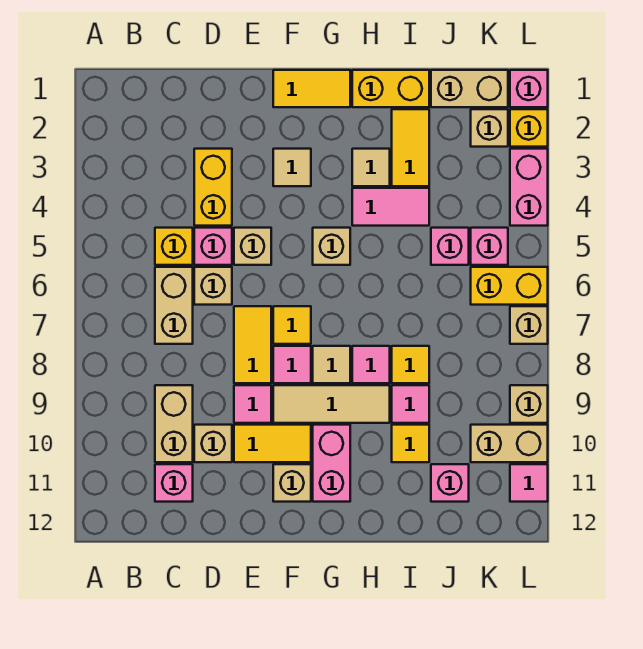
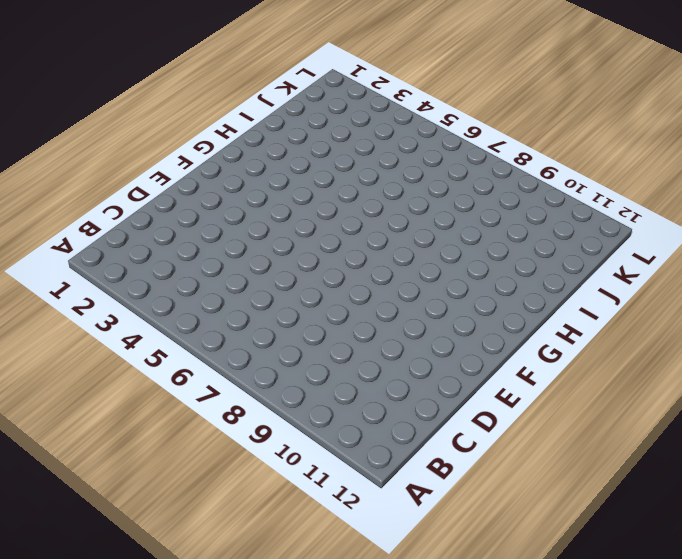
none -> yellow 1x1 brick [155,228,193,265]
none -> tan 1x2 brick [155,267,193,344]
none -> tan 1x2 brick [155,385,193,462]
none -> pink 1x1 brick [155,464,193,502]

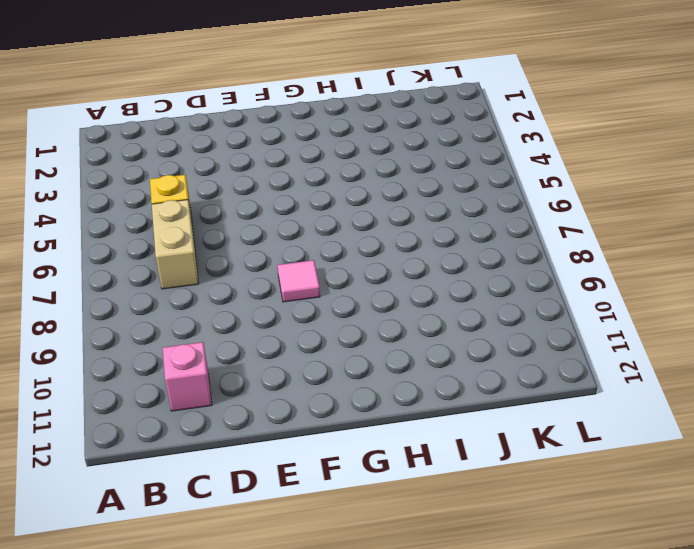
none -> tan 1x2 brick [155,385,193,462]
none -> yellow 1x2 brick [194,149,232,226]
none -> pink 1x1 brick [194,228,232,265]
none -> tan 1x1 brick [194,267,232,305]

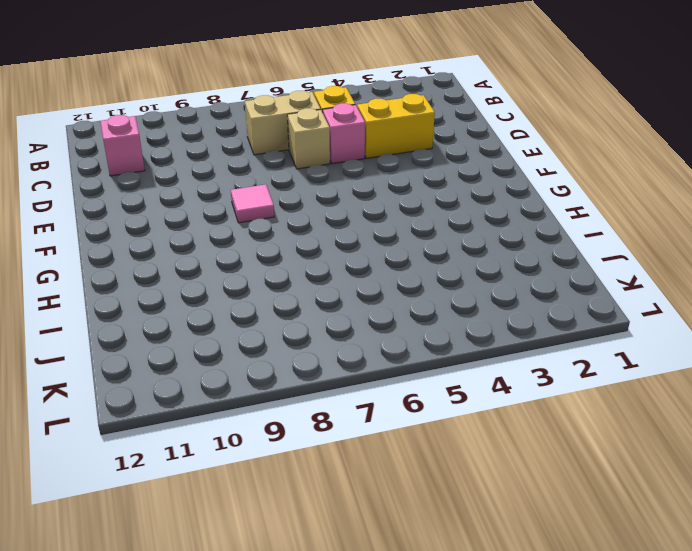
none -> tan 1x2 brick [155,385,193,462]
none -> tan 1x1 brick [194,425,232,462]
none -> tan 1x1 brick [234,228,271,265]
none -> yellow 1x2 tile [234,306,271,383]

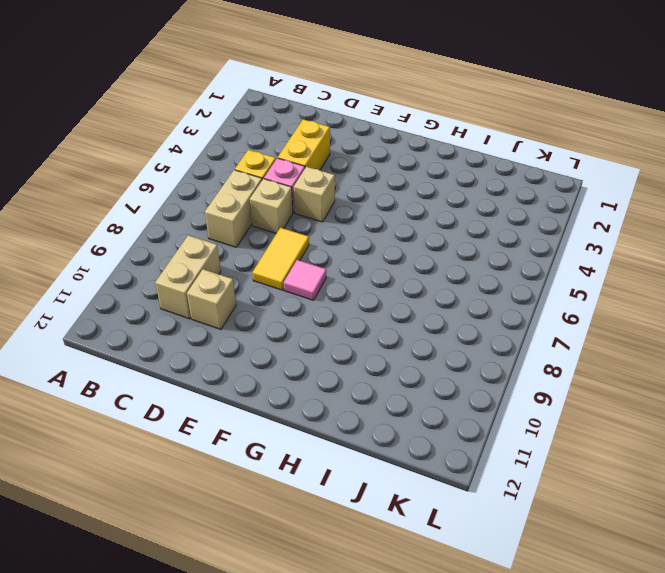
none -> pink 1x1 brick [155,464,193,502]
none -> pink 1x1 tile [234,385,271,423]
none -> yellow 1x2 tile [234,425,311,462]
none -> yellow 1x2 tile [273,70,350,107]

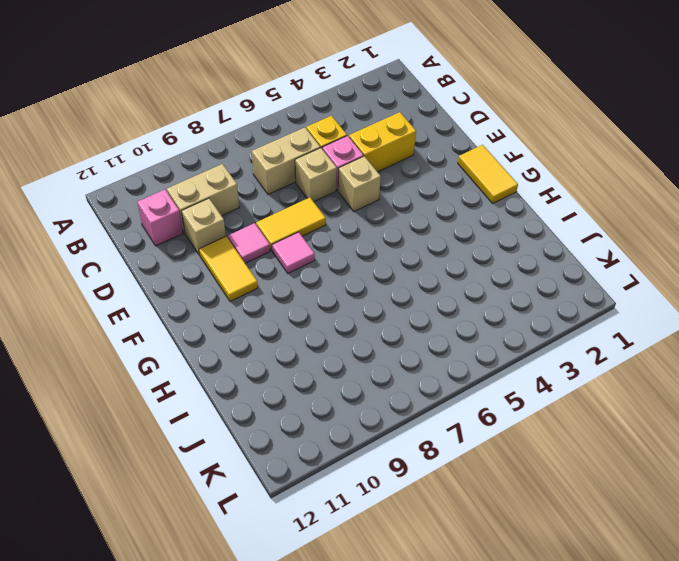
none -> tan 1x1 tile [273,149,311,186]
none -> yellow 1x1 tile [273,306,311,344]
none -> tan 1x3 tile [273,385,390,423]
none -> tan 1x1 brick [273,464,311,502]

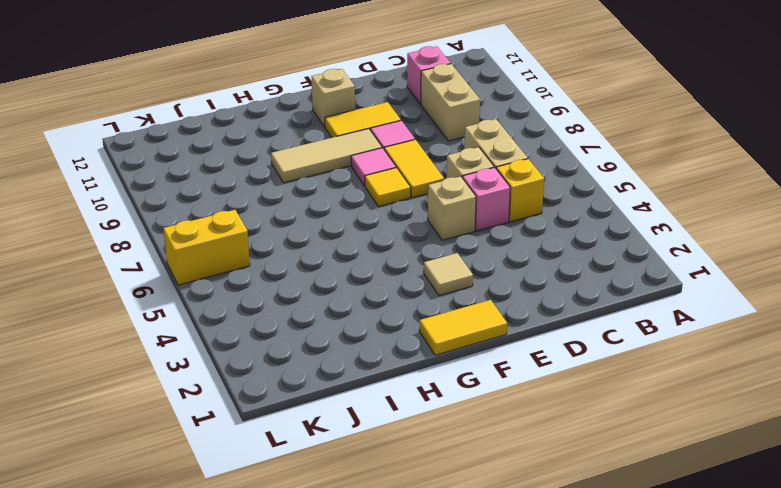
none -> yellow 1x2 brick [194,149,232,226]
none -> tan 1x1 brick [194,425,232,462]
none -> tan 1x1 brick [313,228,350,265]
none -> tan 1x1 tile [313,346,350,383]

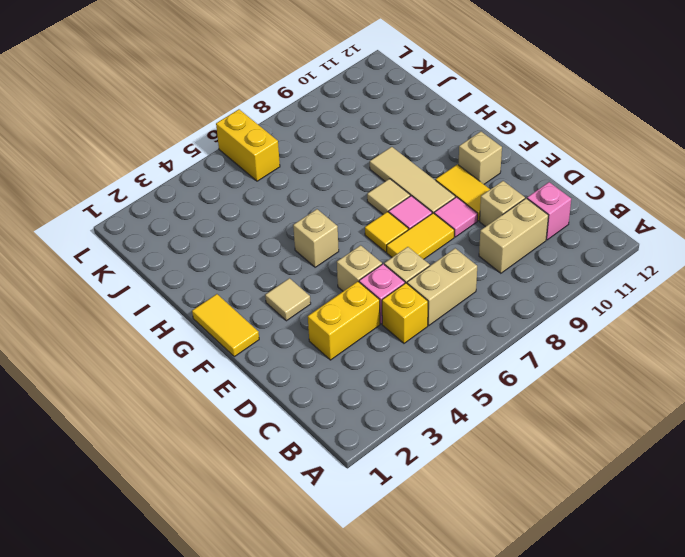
none -> pink 1x2 brick [313,425,350,502]
none -> yellow 1x2 brick [352,70,429,107]
none -> tan 1x1 tile [352,149,390,186]
none -> pink 1x2 tile [352,188,429,226]

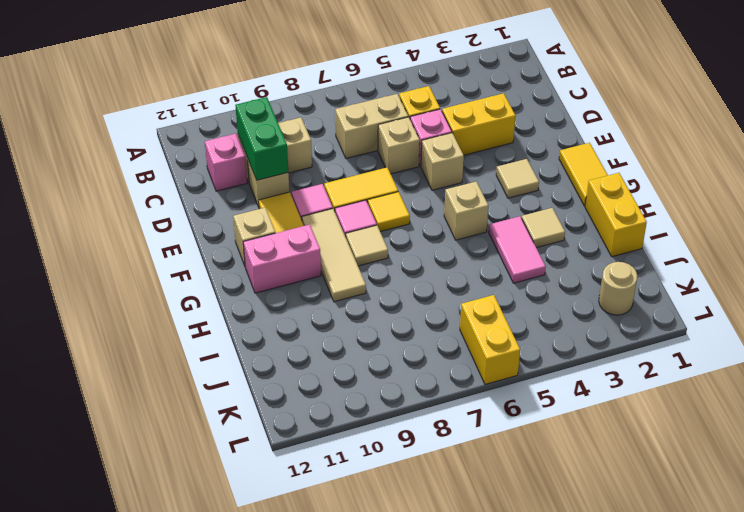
green 1x2 brick [235,97,288,180] -> none
tan 1x1 round brick [599,262,637,315] -> tan 1x1 brick [471,109,508,147]
none -> pink 1x1 tile [352,346,390,383]
none -> yellow 1x2 tile [392,109,429,186]
none -> yellow 1x1 tile [392,346,429,383]
none -> pink 1x1 tile [392,385,429,423]

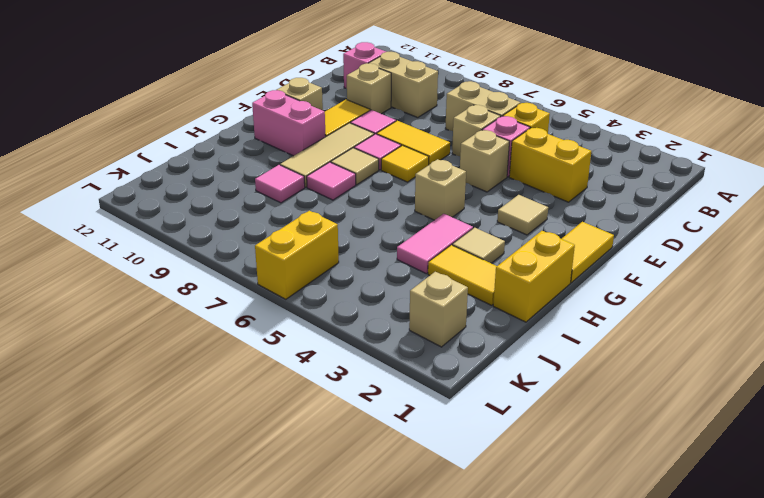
none -> yellow 1x1 tile [392,346,429,383]
none -> yellow 1x1 tile [392,425,429,462]
none -> tan 1x2 brick [431,70,508,107]
none -> pink 1x1 brick [431,228,469,265]

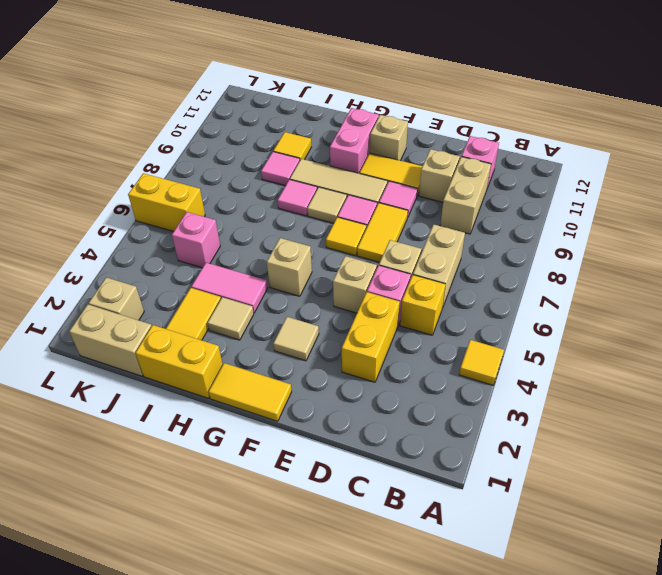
yellow 1x1 tile [459,340,504,385] -> yellow 1x1 tile moved to [392,346,429,383]
none -> pink 1x1 brick [431,464,469,502]
none -> pink 1x1 brick [471,228,508,265]
none -> tan 1x2 brick [471,425,548,462]
none -> pink 1x1 brick [510,70,548,107]

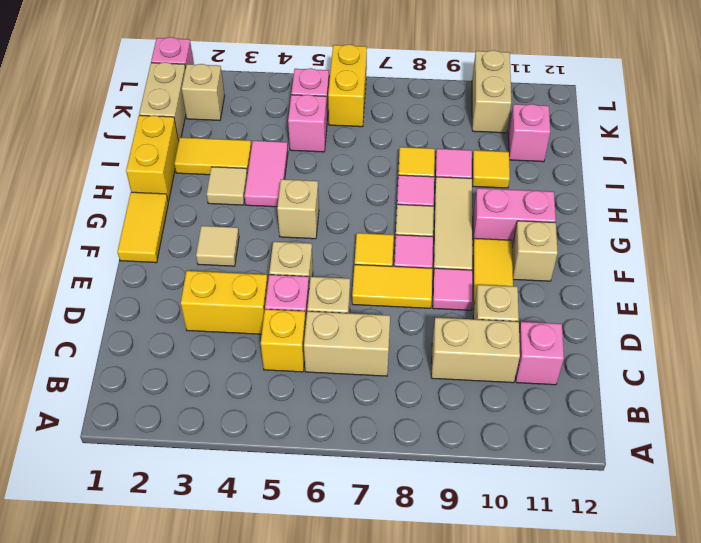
none -> yellow 1x1 brick [510,109,548,147]
none -> pink 1x2 brick [510,149,548,226]
none -> tan 1x1 brick [510,306,548,344]
none -> tan 1x1 brick [510,385,548,423]

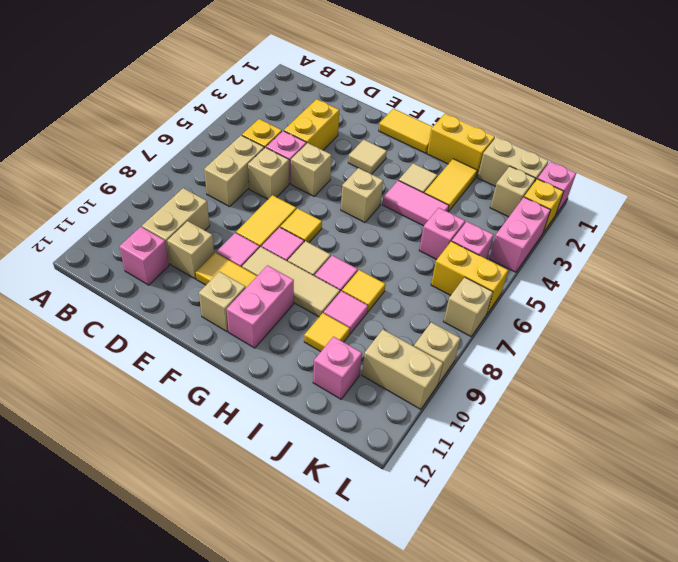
none -> pink 1x1 tile [510,464,548,502]

